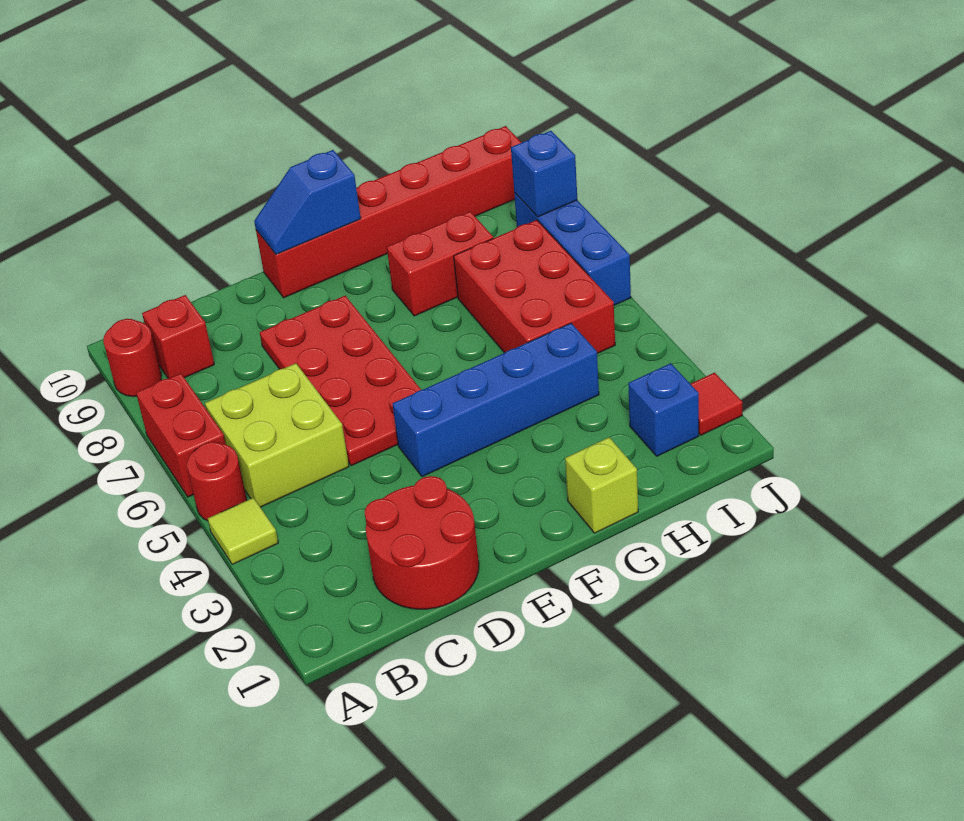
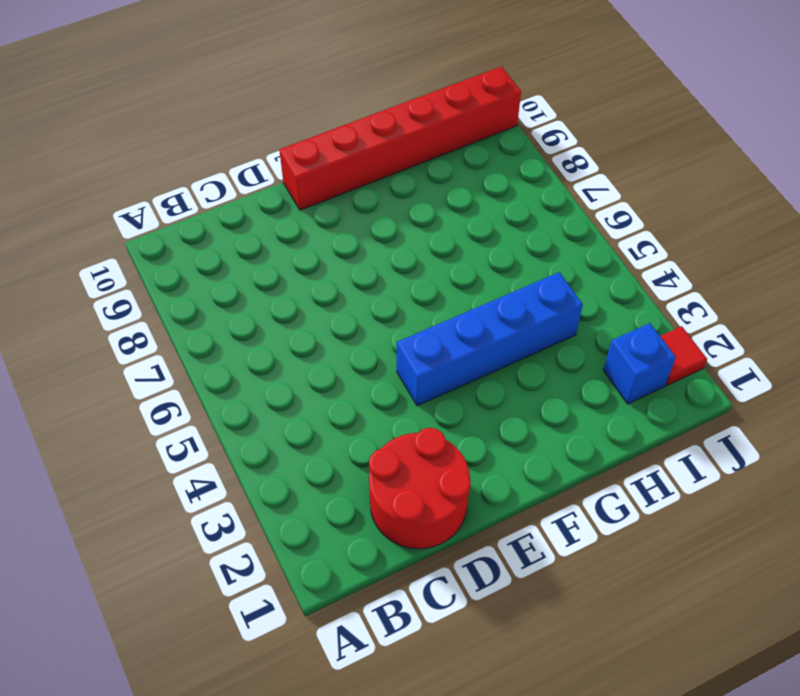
none -> lime 1x1 tile [208,498,278,564]
none -> red 1x1 round brick [187,442,247,521]
none -> red 1x2 brick [136,373,226,497]

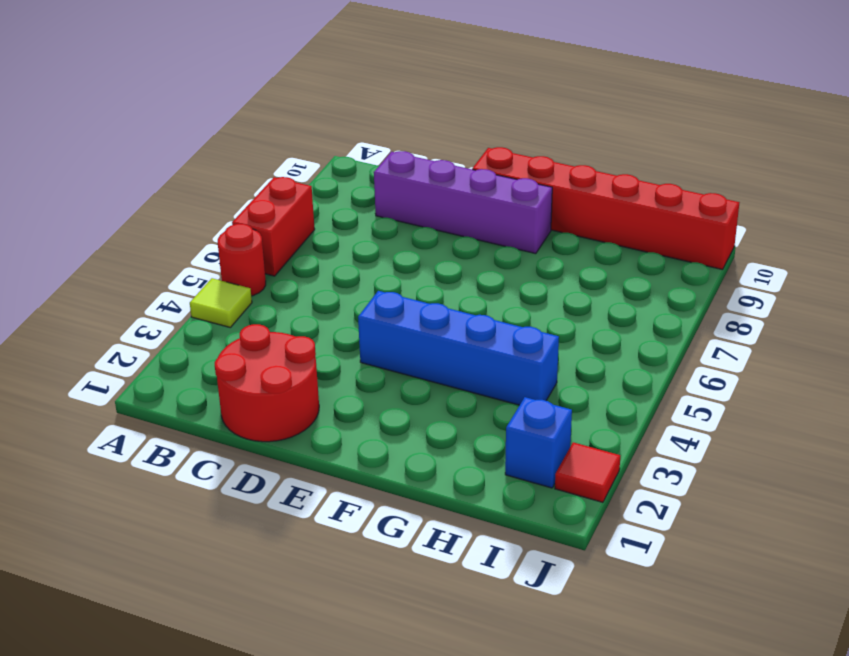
purple 1x4 brick [374,151,552,254] -> none
none -> red 1x1 round brick [103,319,162,397]
none -> lime 2x2 brick [205,363,349,507]
none -> red 1x1 brick [142,295,214,379]

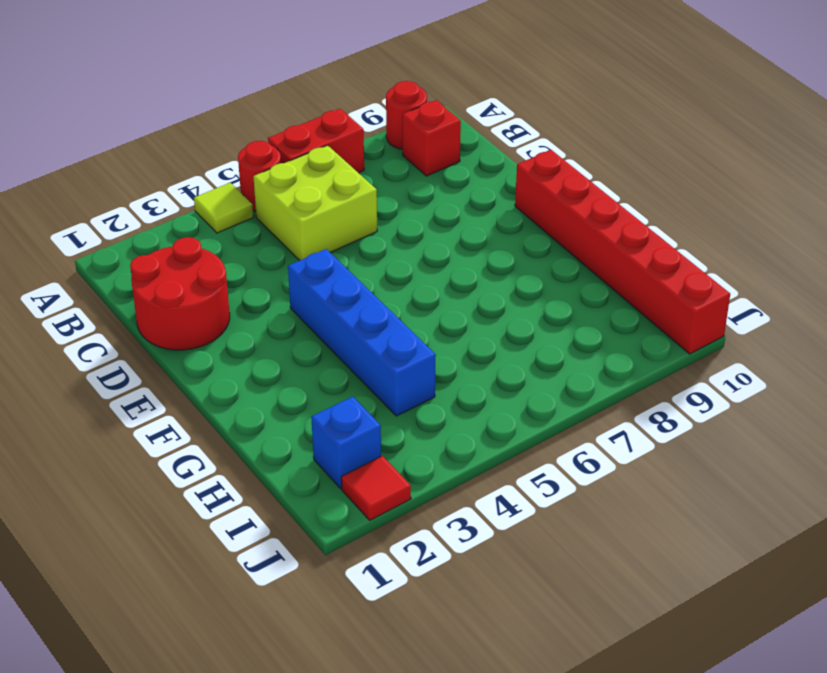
none -> red 2x4 plate [260,296,421,466]
none -> lime 1x1 brick [565,437,638,533]
none -> red 1x2 brick [387,212,493,316]

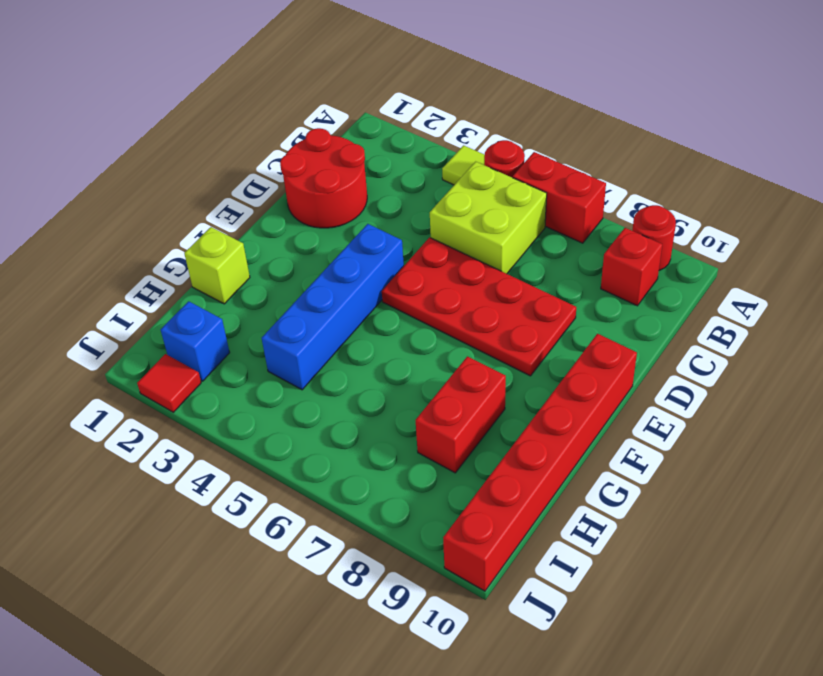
none -> red 2x3 brick [454,220,615,354]
none -> blue 1x3 brick [514,193,631,305]
none -> blue 1x2 slope [254,150,361,254]

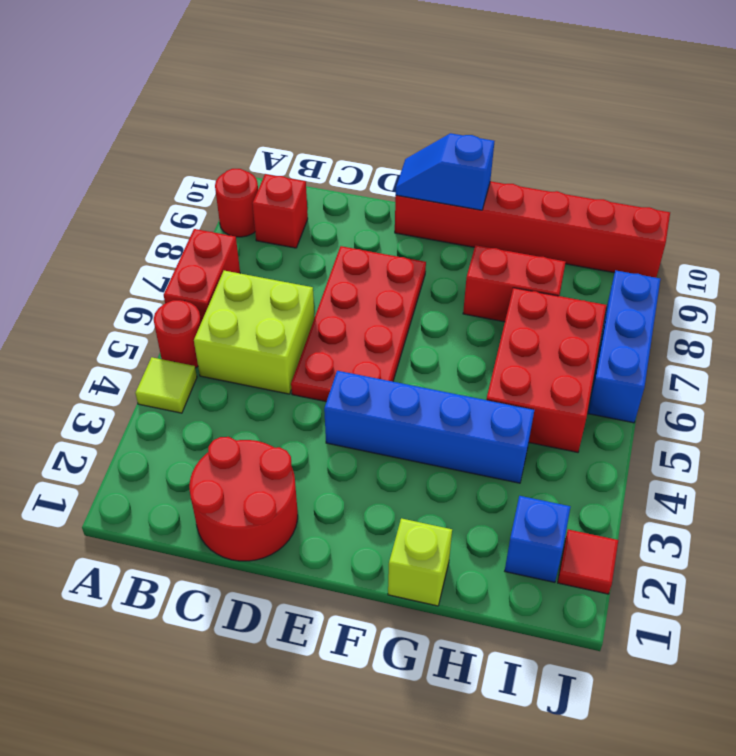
none -> blue 1x1 brick [511,131,577,217]

